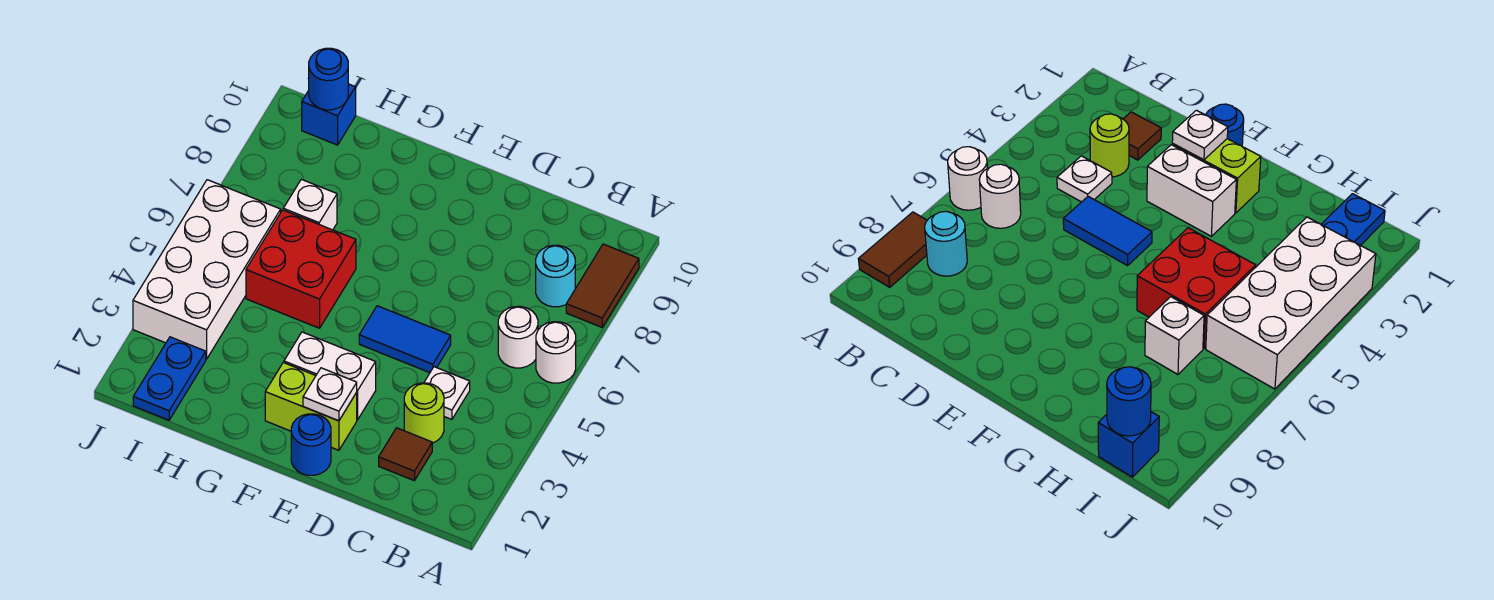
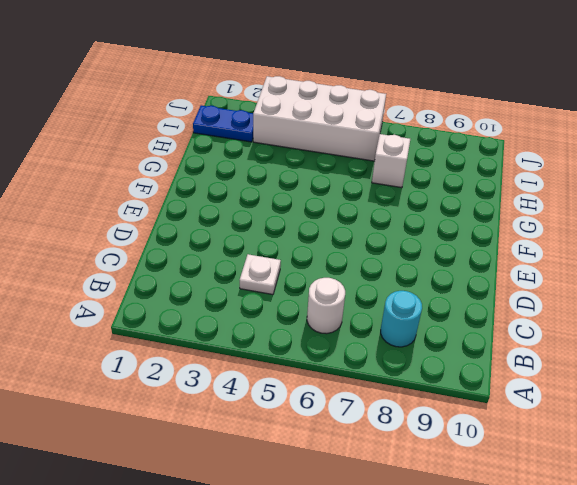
none -> white 1x1 round brick [536,322,576,383]
none -> brown 1x2 tile [566,244,639,327]
none -> brown 1x1 tile [379,428,432,481]

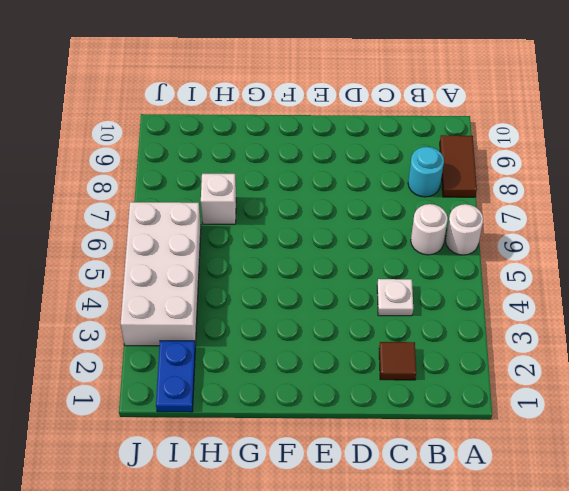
none -> lime 1x1 round brick [404,383,444,443]
none -> blue 1x2 tile [359,306,451,373]
none -> blue 1x1 round brick [291,414,331,475]

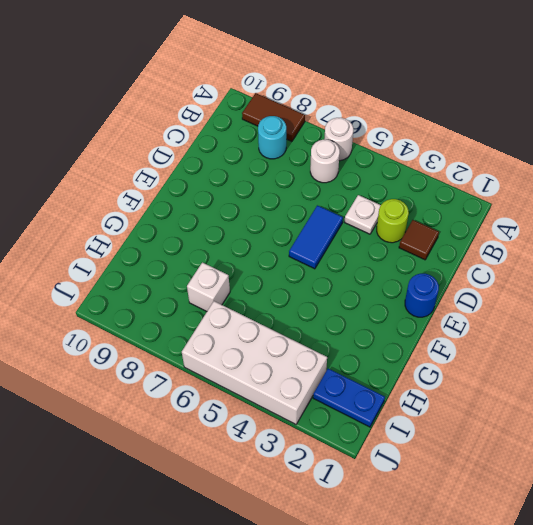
none -> lime 1x2 brick [265,363,357,450]
none -> white 1x2 brick [284,332,376,420]
none -> red 2x2 brick [246,210,356,328]

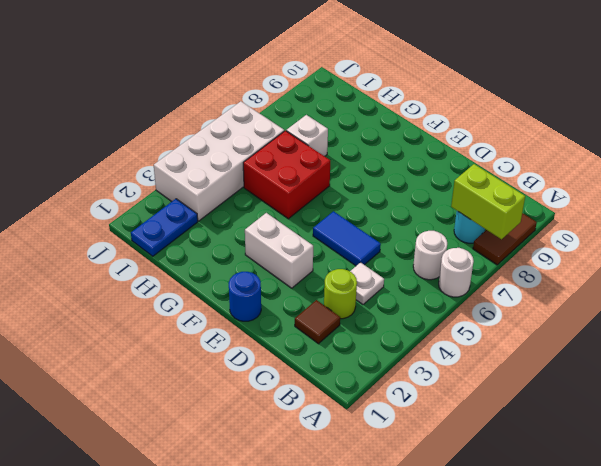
lime 1x2 brick [451,164,525,239] -> lime 1x2 brick moved to [265,363,357,450]
none -> blue 1x1 brick [302,84,356,145]
none -> white 1x1 plate [303,368,357,421]
none -> blue 1x1 round brick [309,48,348,110]

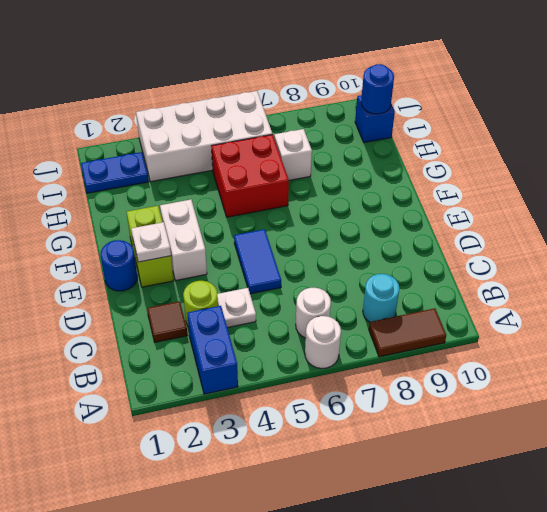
blue 1x2 brick [188,306,238,394] -> none

